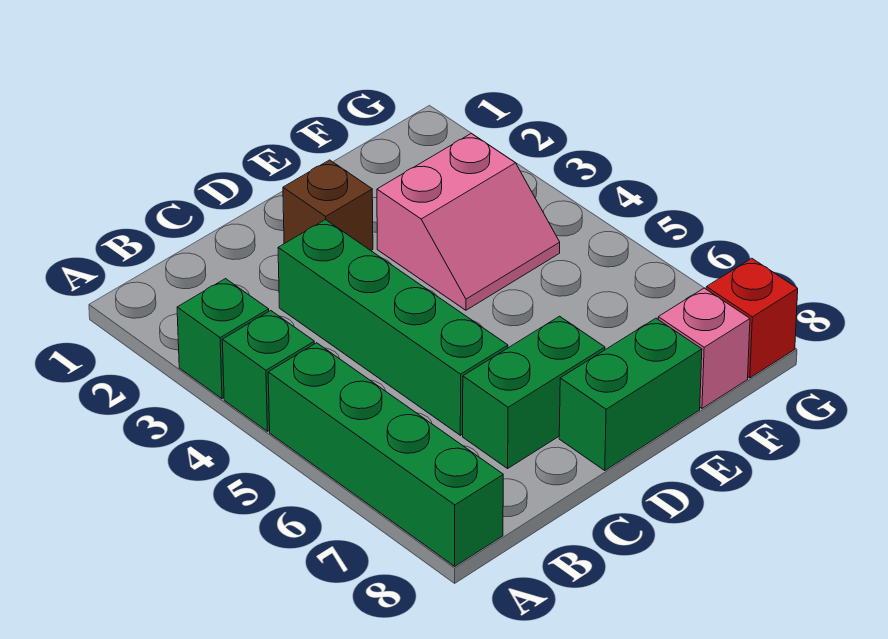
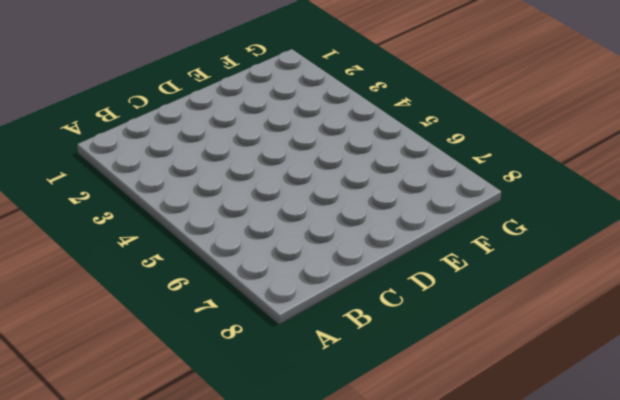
none -> green 1x1 brick [177,279,269,399]
none -> green 1x1 brick [222,311,314,431]

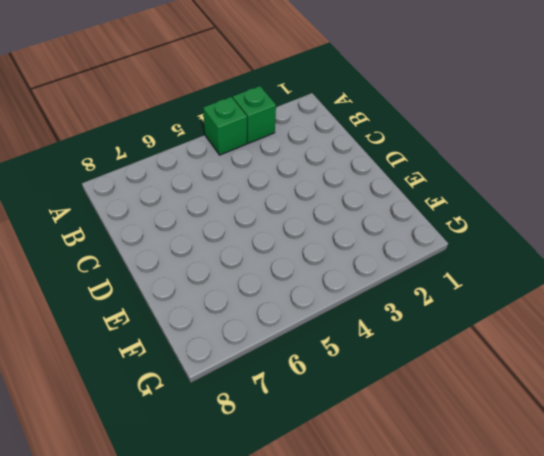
none -> green 1x4 brick [268,343,503,566]
none -> green 1x4 brick [278,219,508,435]

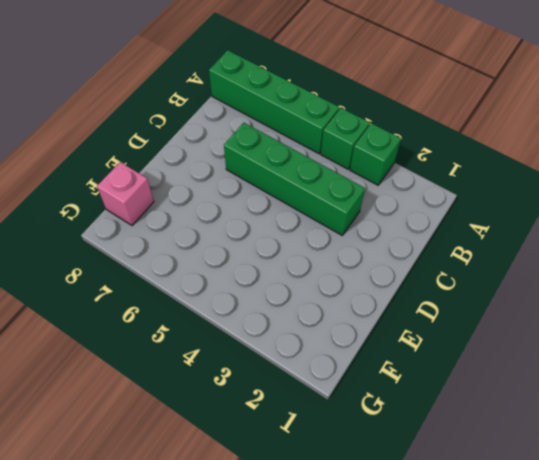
none -> green 1x2 brick [463,316,605,468]
none -> brown 1x1 brick [283,160,373,251]

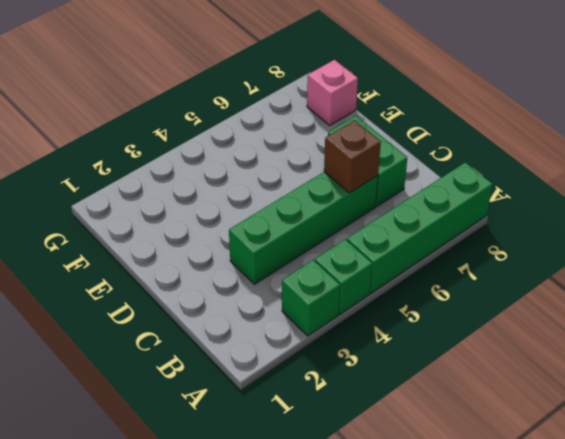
brown 1x1 brick [324,120,381,193] -> brown 1x1 brick moved to [283,160,373,251]
none -> green 1x2 brick [559,318,702,470]
none -> pink 2x2 slope [377,133,560,310]

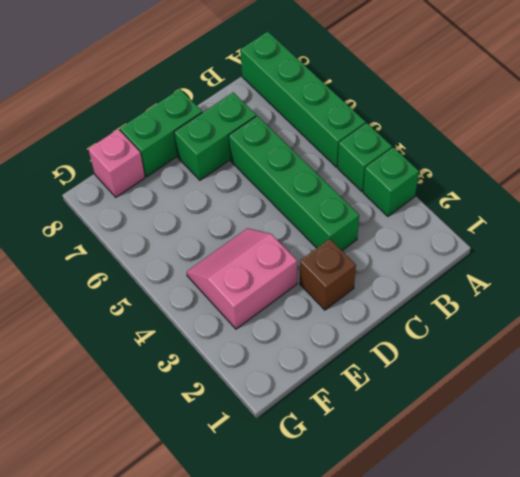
none -> red 1x1 brick [706,258,798,378]

